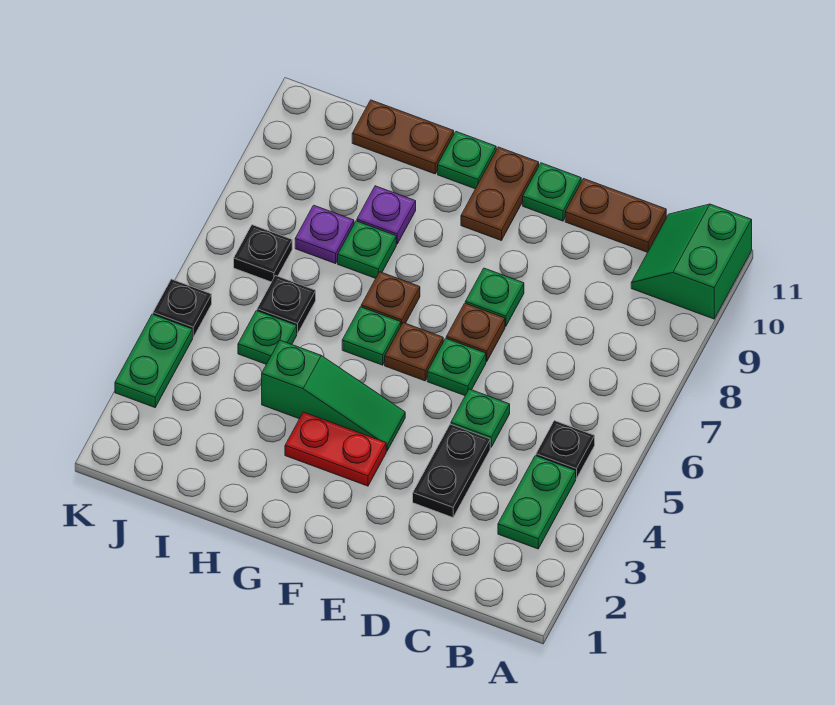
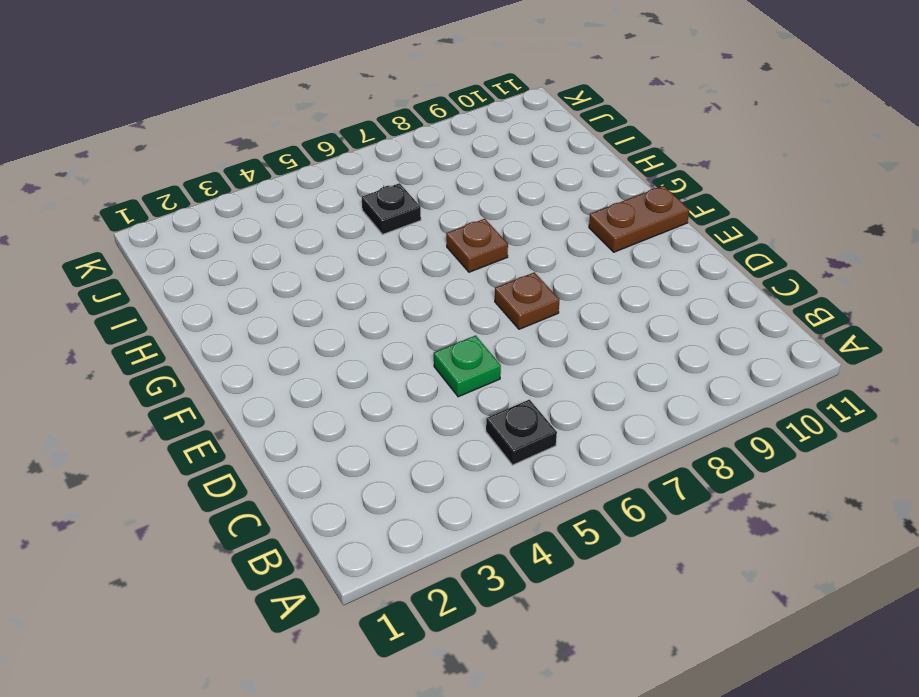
none -> green 2x2 slope [631,204,752,319]
none -> green 1x2 plate [498,456,576,549]
none -> brown 1x2 plate [565,179,666,252]

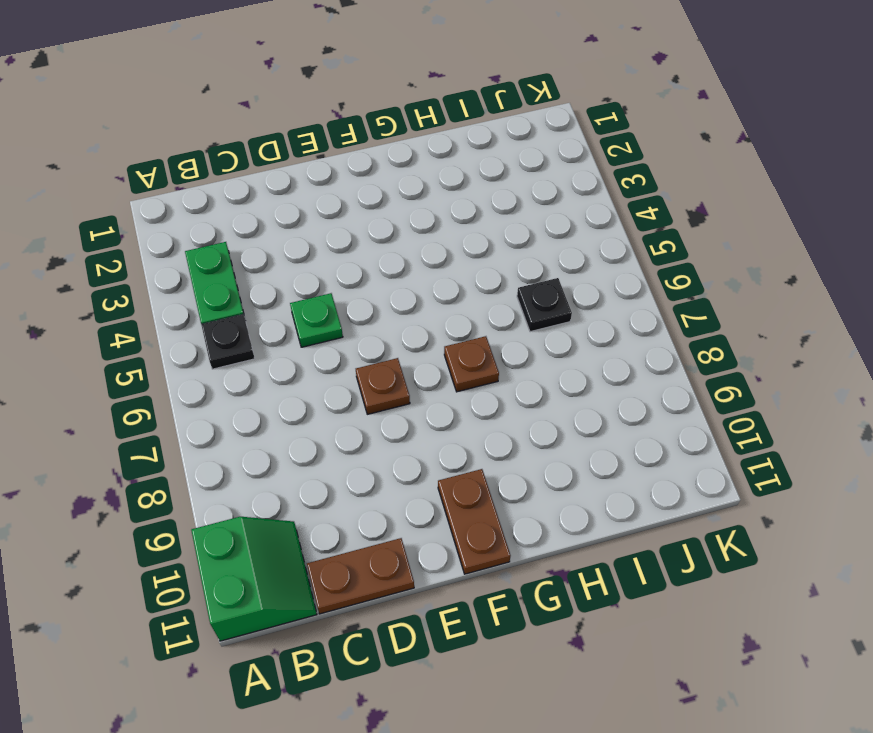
none -> black 1x2 plate [413,424,490,517]
none -> green 1x1 plate [427,338,486,396]
none -> green 1x1 plate [465,268,524,326]

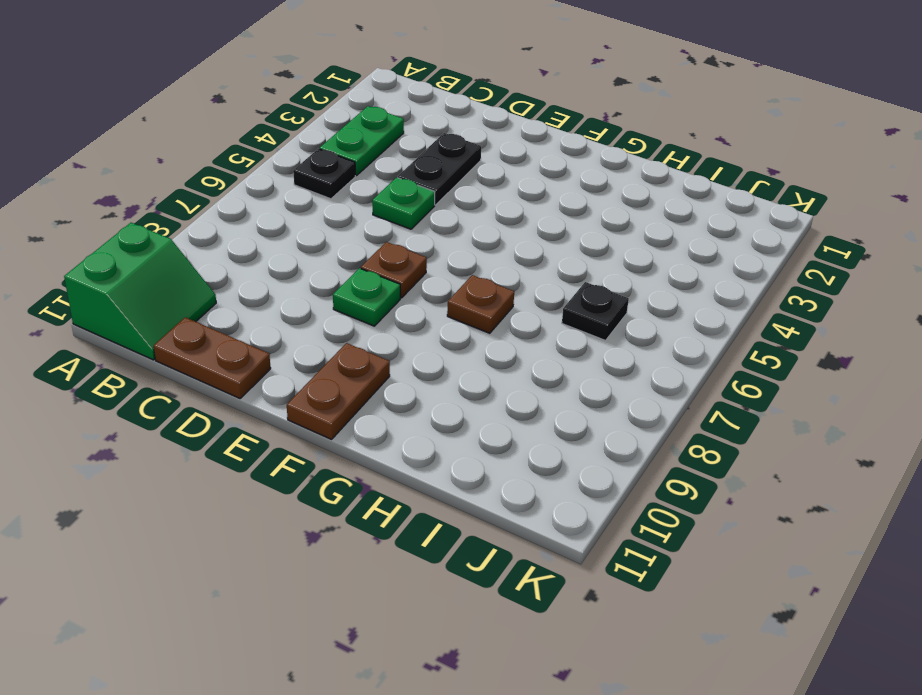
none -> green 1x1 plate [427,338,486,396]
none -> green 1x1 plate [523,163,581,221]
none -> red 1x2 plate [285,412,386,486]

